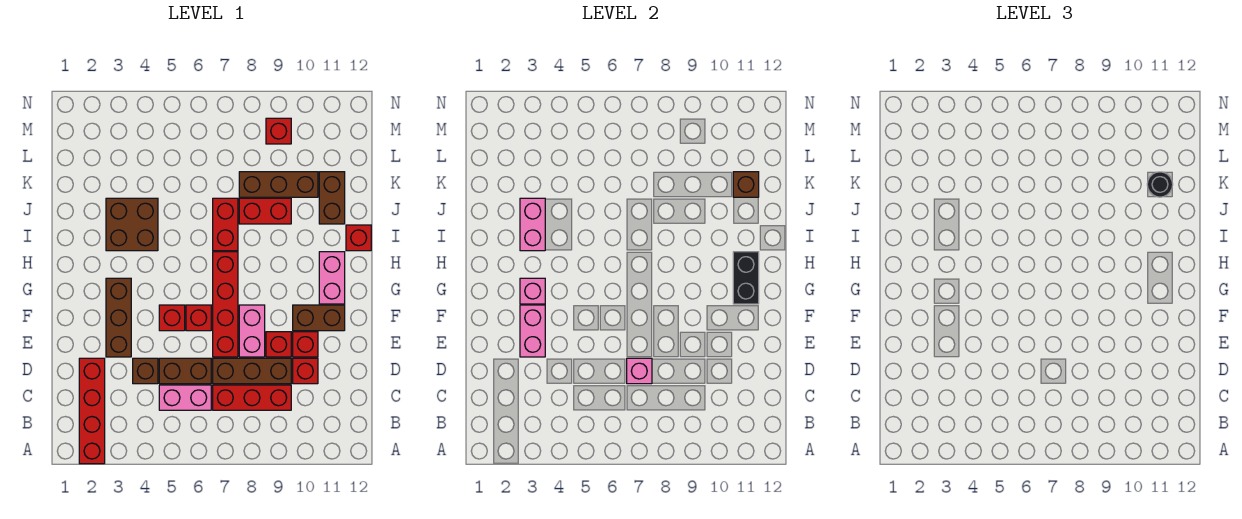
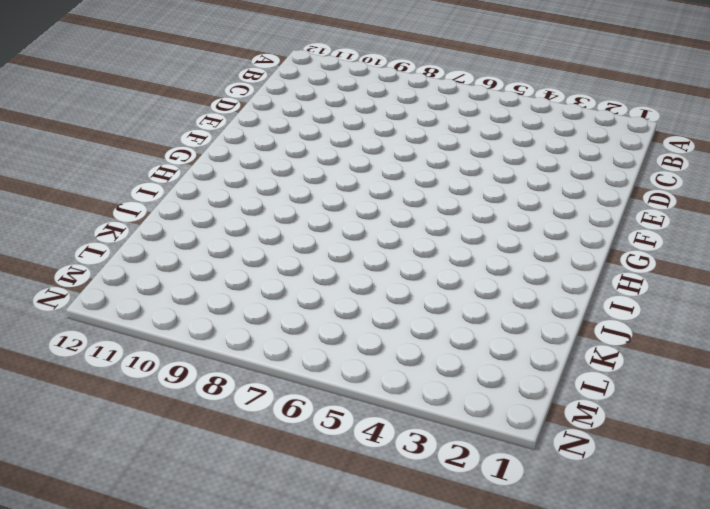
none -> red 1x4 brick [79,358,105,464]
none -> pink 1x2 brick [159,385,211,410]
none -> red 1x3 brick [213,385,291,410]
none -> brown 1x1 brick [133,358,158,384]

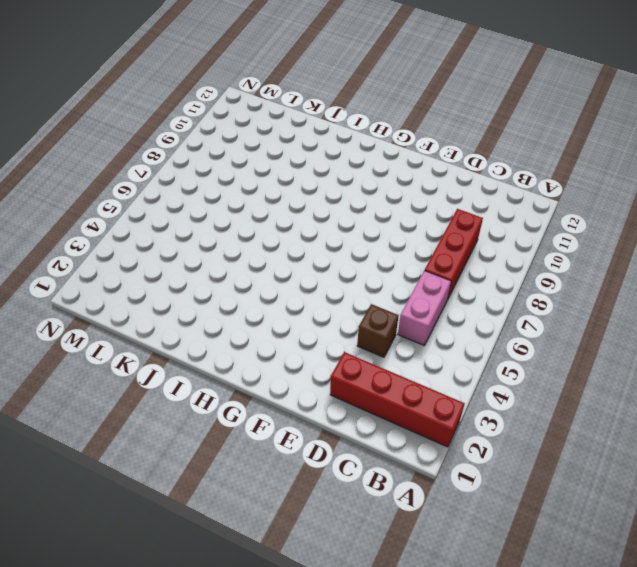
none -> brown 1x2 brick [159,358,211,384]
none -> brown 1x3 brick [213,358,291,384]
none -> red 1x1 brick [293,358,318,384]
none -> brown 1x3 brick [106,278,131,357]

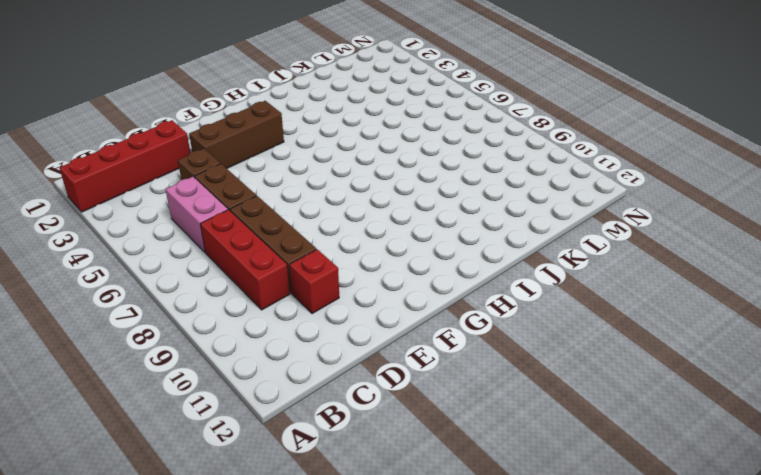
none -> red 1x4 brick [213,252,238,357]
none -> pink 1x2 brick [239,305,265,357]
none -> red 1x1 brick [266,332,291,357]
none -> red 1x1 brick [293,332,318,357]

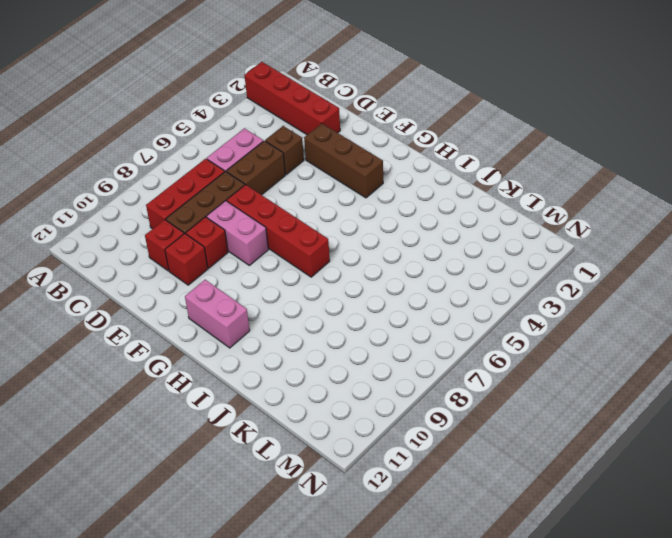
none -> red 1x1 brick [159,305,185,331]
none -> red 1x1 brick [186,305,211,331]
none -> brown 1x2 brick [293,305,345,331]
none -> brown 2x2 brick [106,198,158,251]

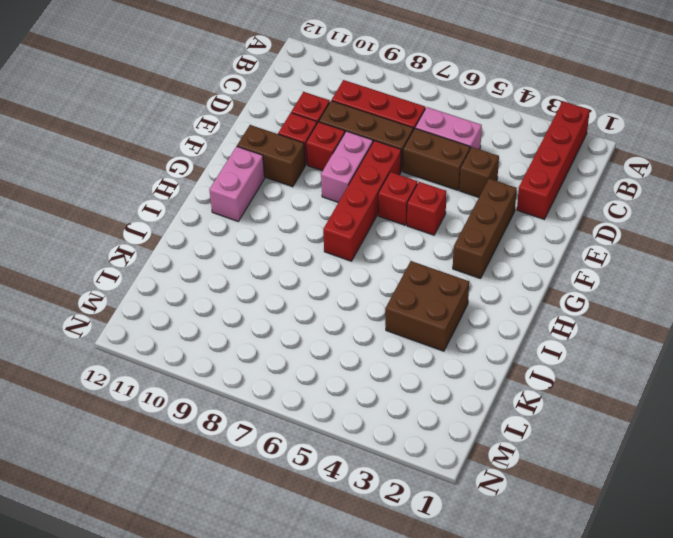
none -> red 1x2 brick [213,198,238,251]
none -> red 1x1 brick [346,225,371,251]
none -> red 1x2 brick [239,198,291,224]
none -> brown 1x2 brick [319,172,345,224]

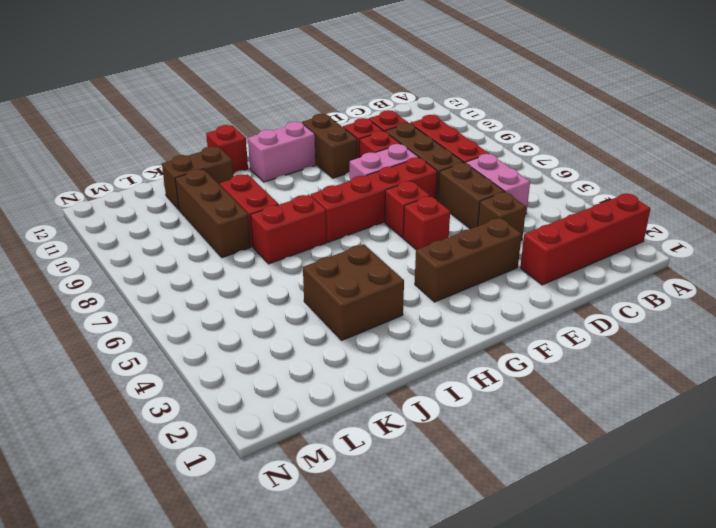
none -> red 1x1 brick [266,118,291,144]
none -> pink 1x1 brick [627,358,652,384]
none -> pink 1x2 brick [520,305,545,357]
none -> pink 1x1 brick [520,278,545,304]

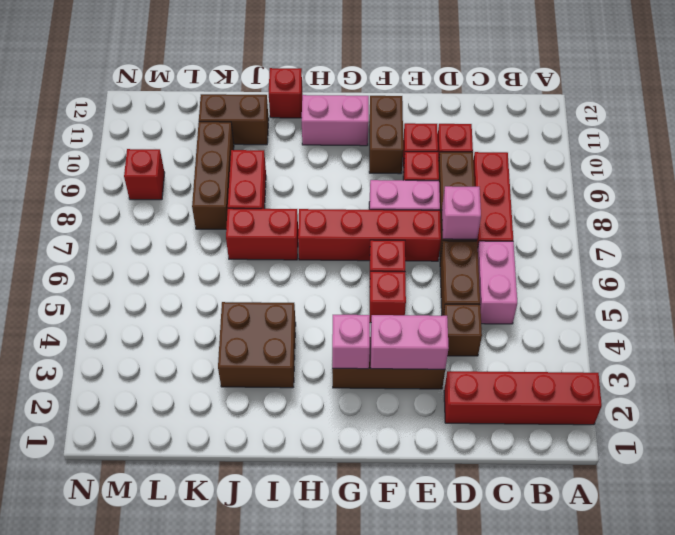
none -> black 1x2 brick [733,252,759,304]
none -> pink 1x2 brick [520,198,545,251]
none -> brown 1x1 brick [733,172,759,197]
none -> black 1x1 round brick [1147,172,1173,197]

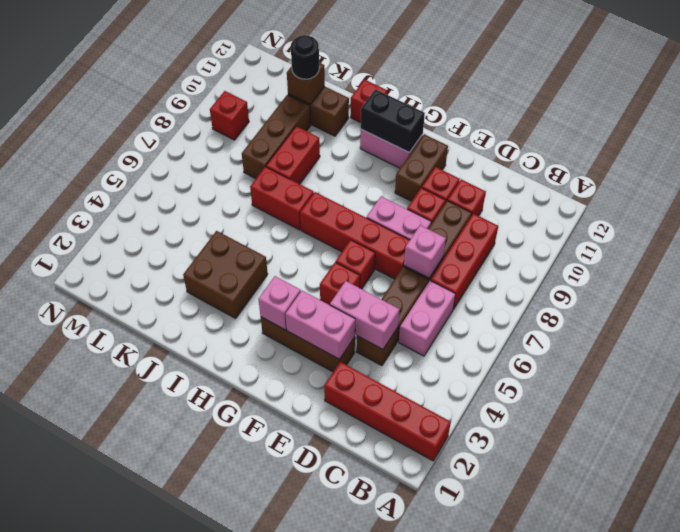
pink 1x2 brick [330,281,400,349] -> pink 1x2 brick moved to [520,198,545,251]

